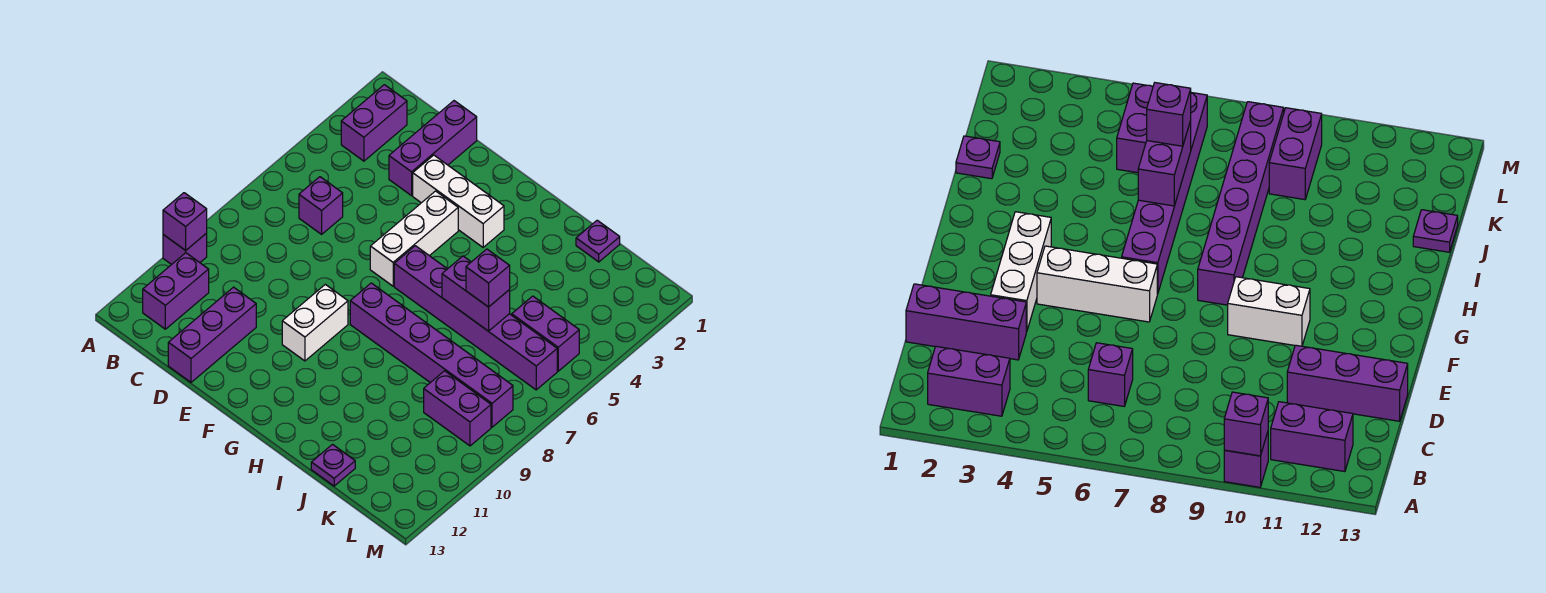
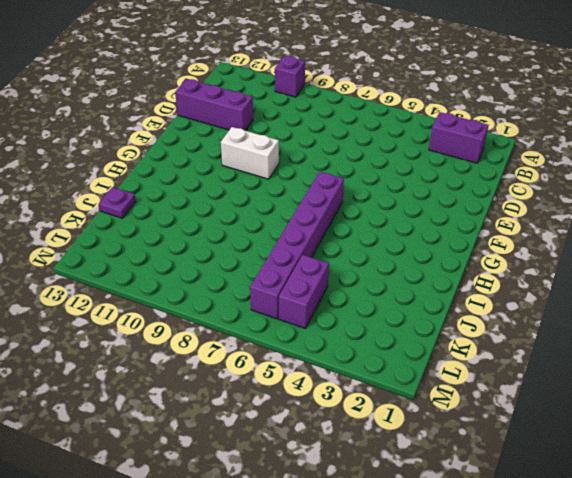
none -> purple 1x2 brick [143,253,209,329]
none -> purple 1x1 brick [299,177,343,234]
none -> purple 1x3 brick [389,101,477,196]

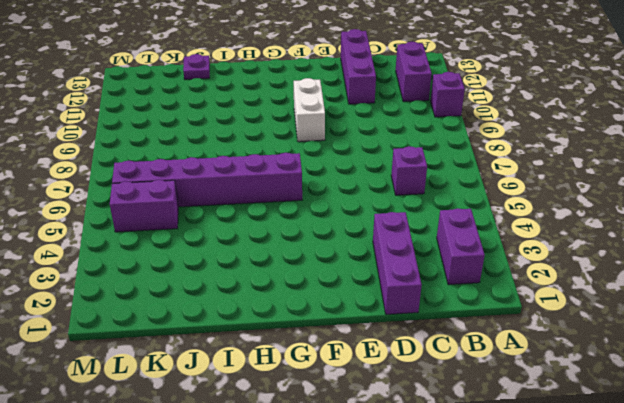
none -> white 1x3 brick [413,155,504,247]
none -> white 1x3 brick [370,191,458,286]
none -> purple 1x6 brick [350,283,513,427]

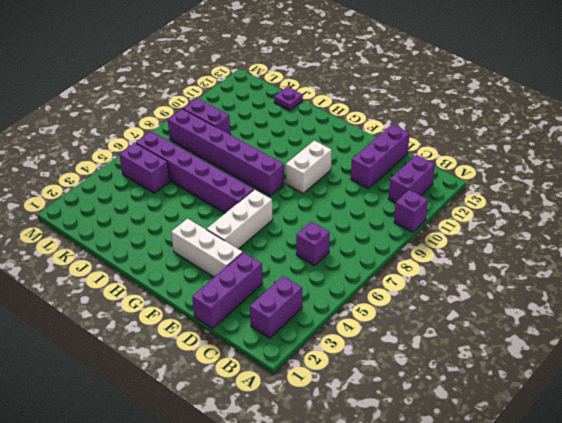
none -> purple 1x1 plate [576,220,620,262]
none -> purple 1x1 brick [163,193,207,250]
none -> purple 1x2 brick [442,256,510,331]

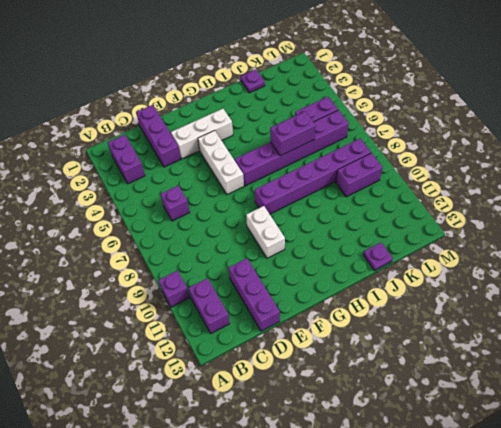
none -> purple 1x1 brick [163,193,207,250]
none -> purple 1x1 brick [466,249,510,307]

